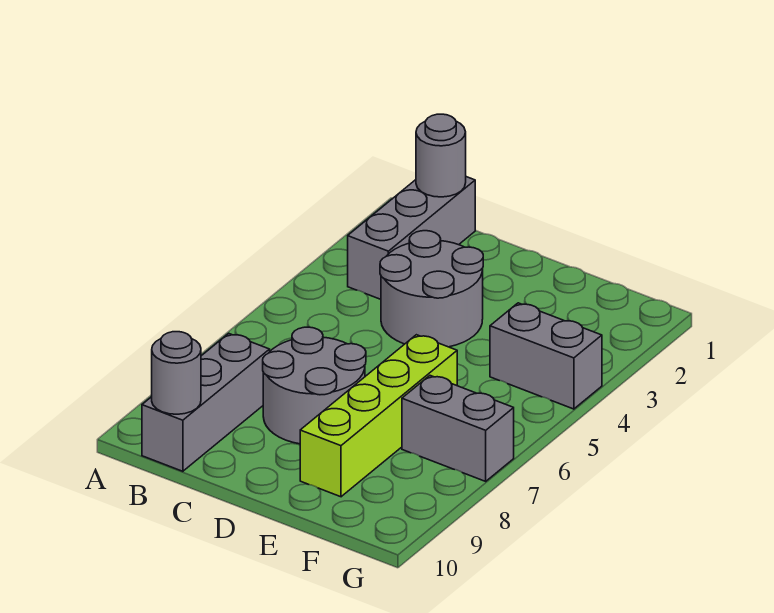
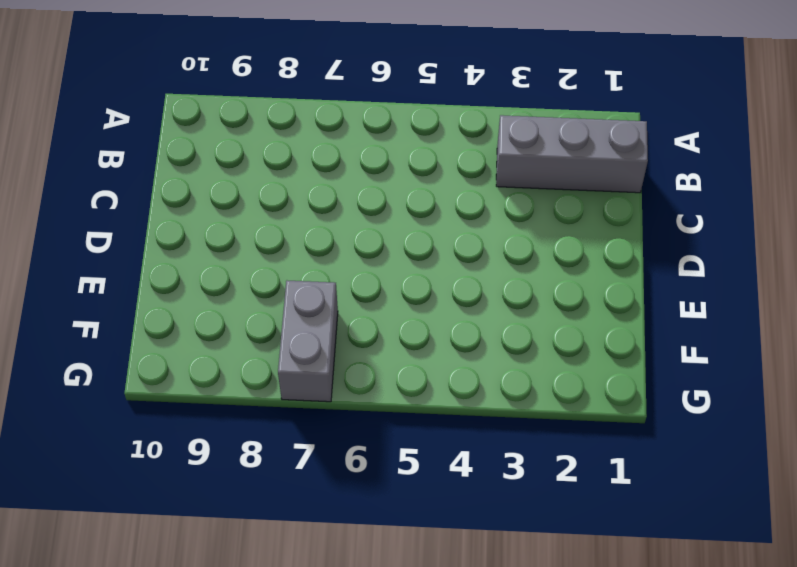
none -> grey 1x3 brick [142,334,270,471]
none -> grey 2x2 round brick [380,231,483,347]

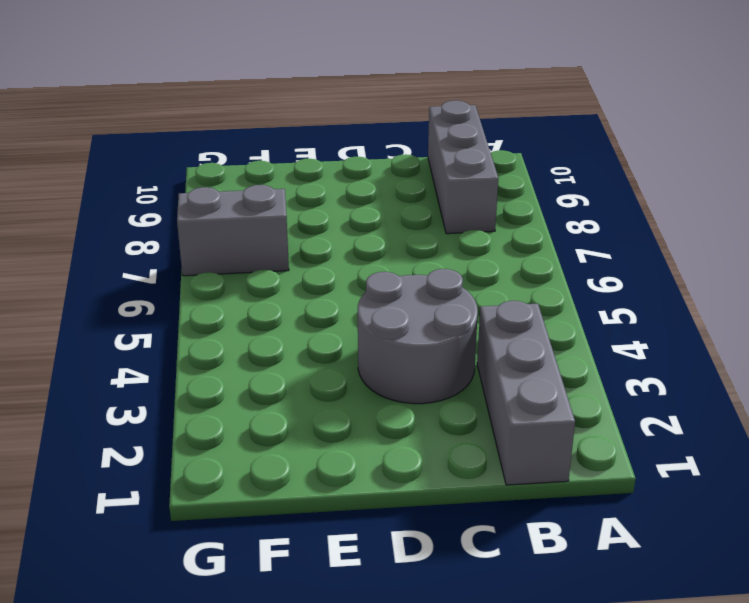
none -> grey 2x2 round brick [263,327,366,444]
none -> lime 1x4 brick [300,335,457,497]

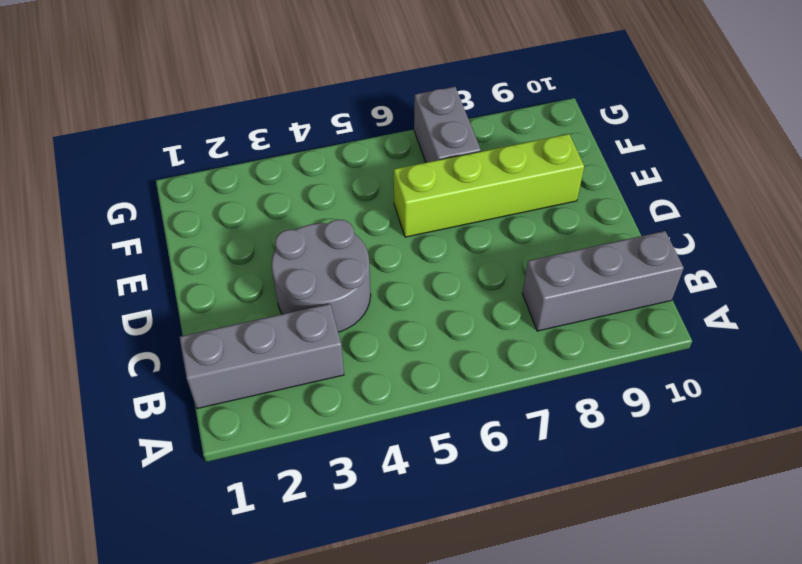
none -> grey 2x2 round brick [263,327,366,444]
none -> grey 1x2 brick [490,303,602,409]

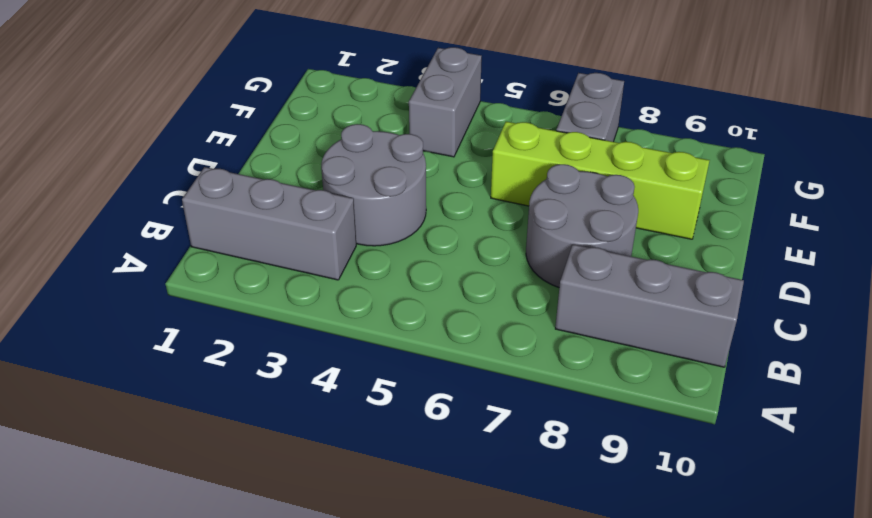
none -> grey 1x1 round brick [416,114,466,197]
none -> grey 1x1 round brick [152,332,201,414]

